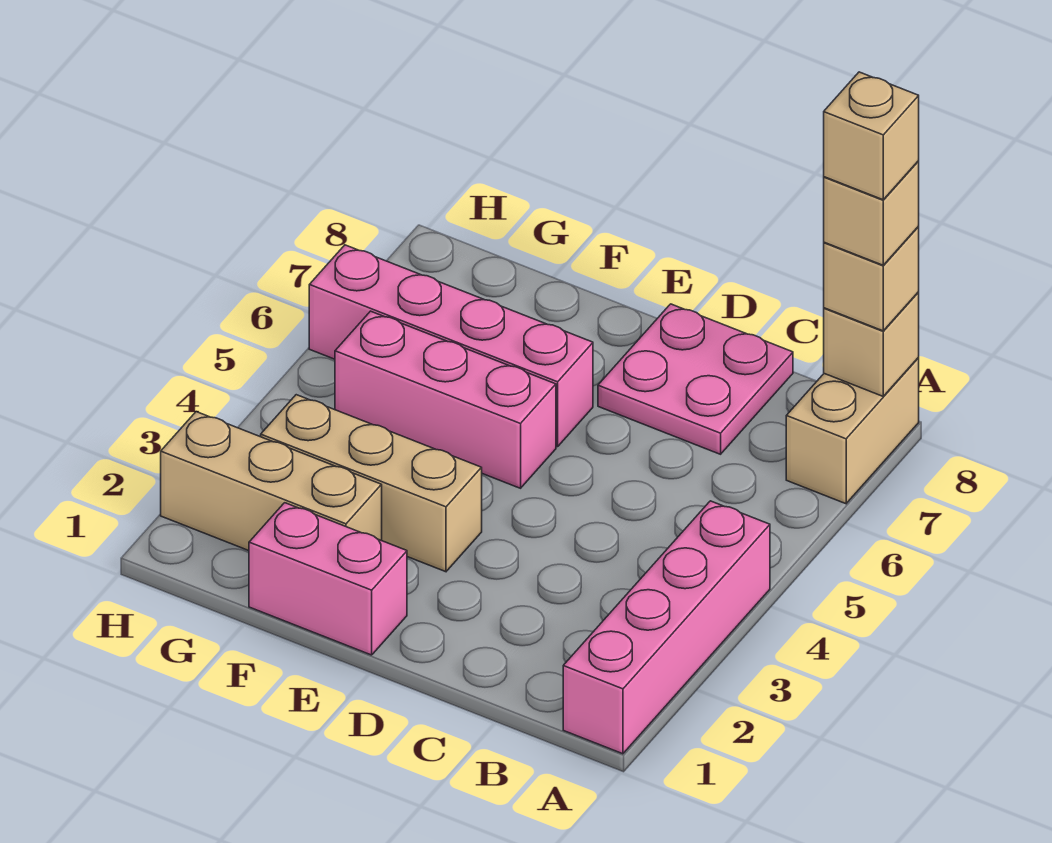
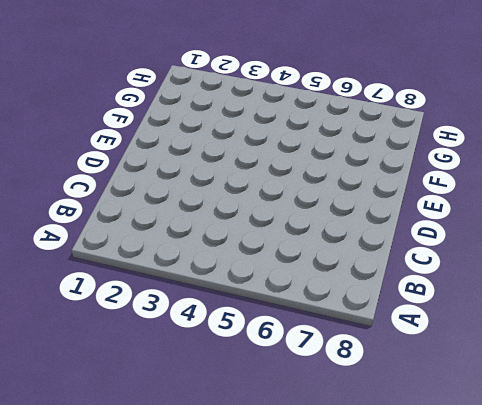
none -> pink 1x4 brick [563,501,770,754]
none -> tan 1x2 brick [786,358,919,504]
none -> pink 2x2 plate [598,304,793,454]

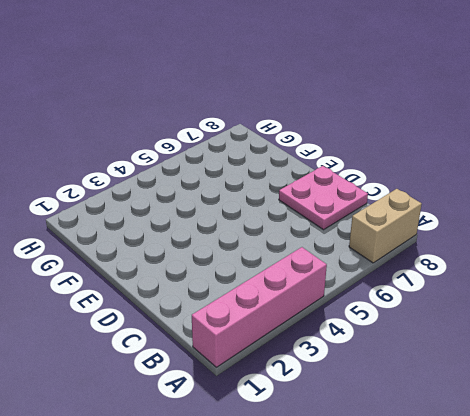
none -> pink 1x2 brick [249,503,407,655]
none -> tan 1x3 brick [261,395,482,572]
none -> pink 1x3 brick [335,311,556,488]

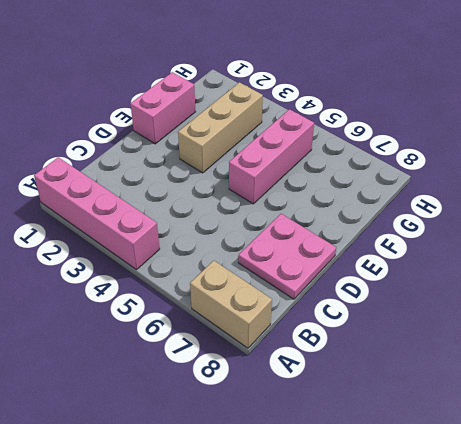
none -> pink 1x4 brick [309,245,593,447]
none -> tan 1x3 brick [161,412,382,551]
none -> tan 1x1 brick [824,292,919,396]

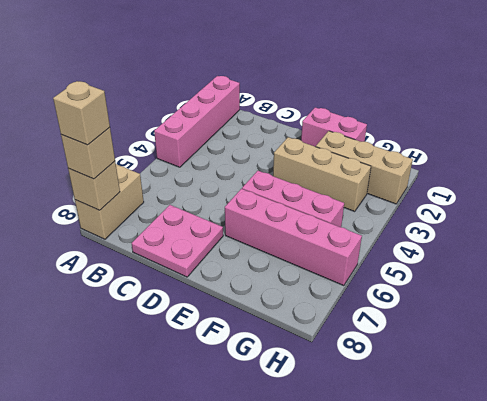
none -> tan 1x1 brick [824,72,919,200]

